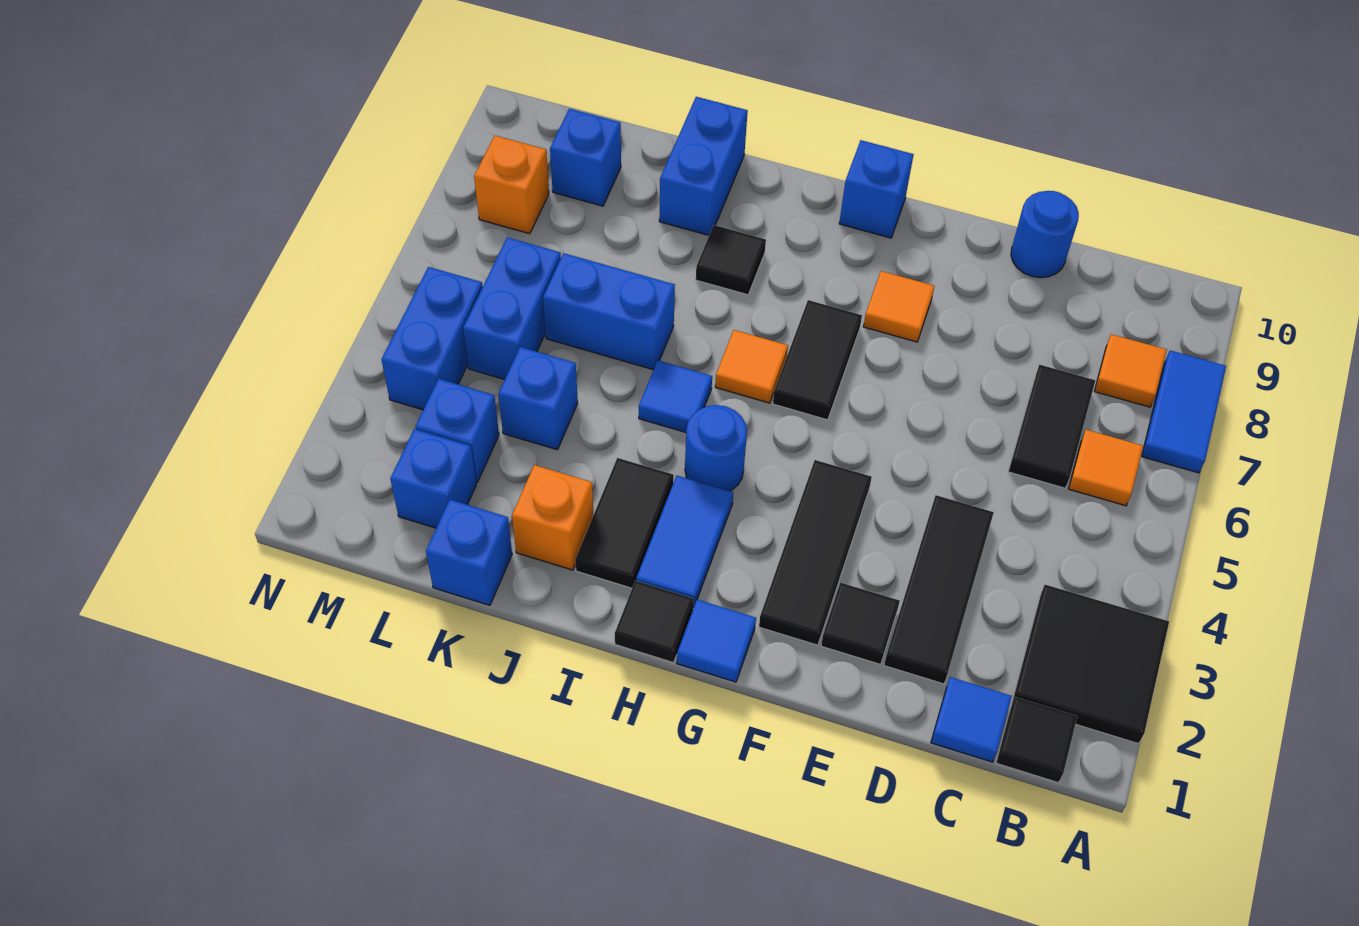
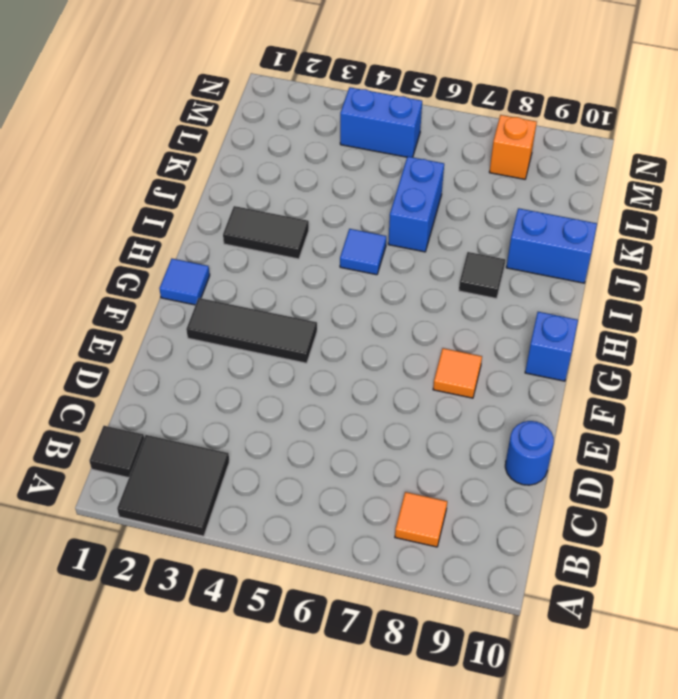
none -> blue 1x2 tile [1142,350,1226,473]
none -> orange 1x1 tile [1069,430,1143,506]
none -> blue 1x1 tile [931,677,1012,762]
none -> black 1x2 tile [1008,365,1096,488]

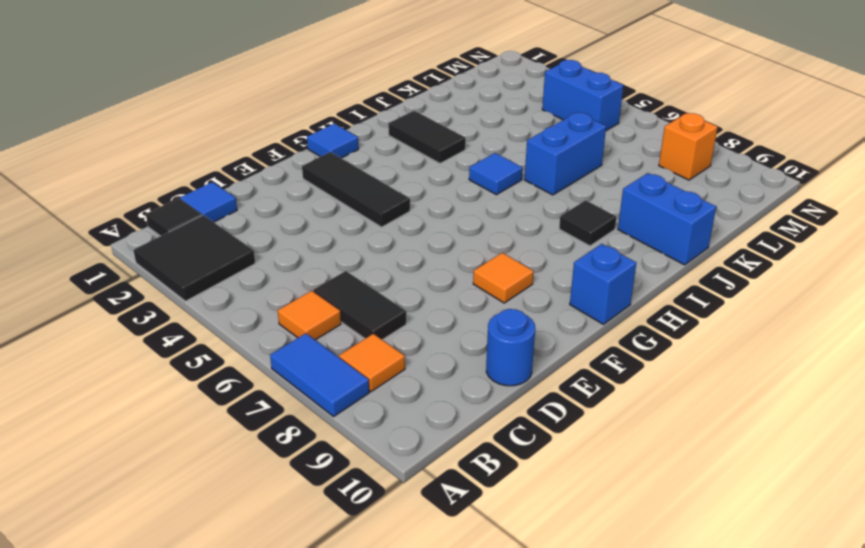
none -> black 1x3 tile [884,495,994,684]
none -> black 1x1 tile [821,583,900,664]
none -> black 1x2 tile [773,300,862,420]
none -> black 1x1 tile [615,581,694,663]

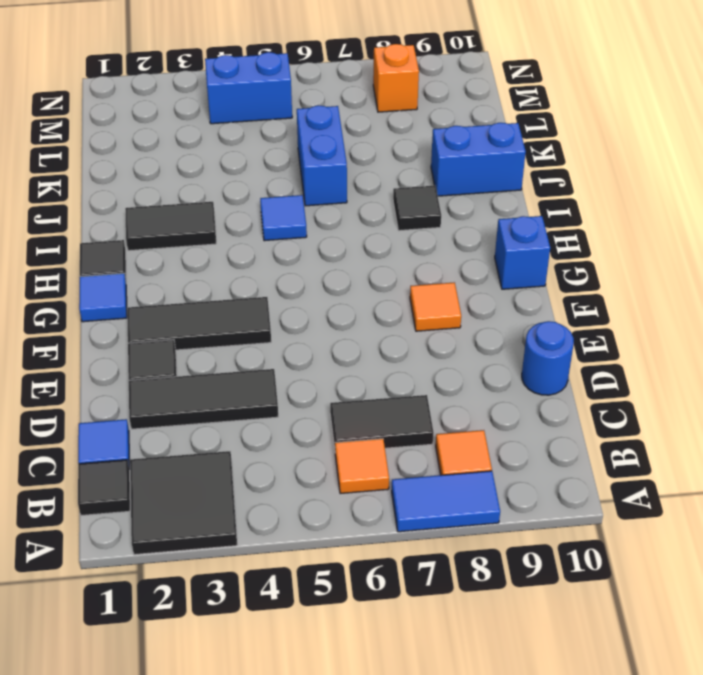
none -> black 1x2 tile [773,300,862,420]
none -> blue 1x2 tile [636,476,733,606]
none -> blue 1x1 round brick [685,405,747,491]
none -> orange 1x1 tile [715,330,788,403]

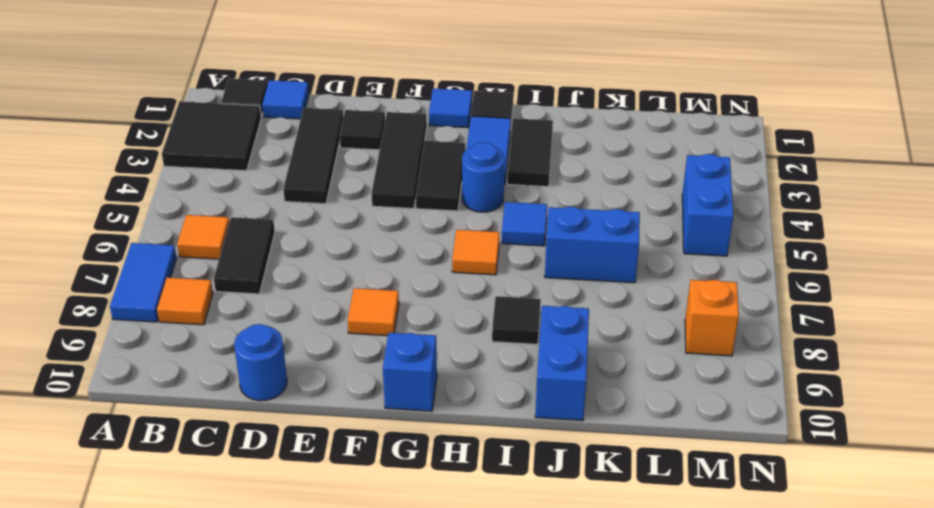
black 1x2 tile [416,141,465,211] -> black 1x2 tile moved to [773,300,862,420]
none -> orange 1x1 brick [512,465,593,570]
none -> blue 1x1 brick [426,500,512,605]
none -> blue 1x1 brick [499,347,578,450]
none -> blue 1x1 brick [390,429,476,528]

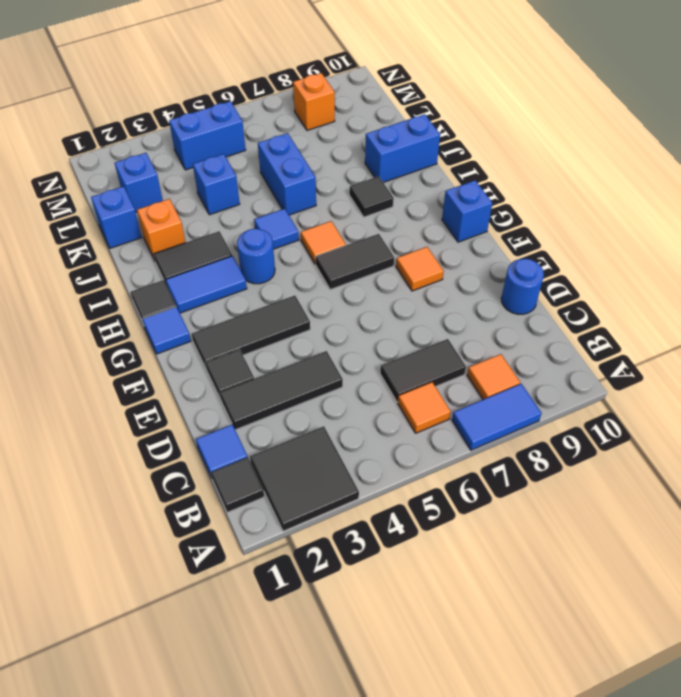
none -> blue 1x1 brick [415,379,499,482]
none -> blue 1x2 brick [463,237,561,380]
none -> blue 1x1 brick [550,109,621,206]

